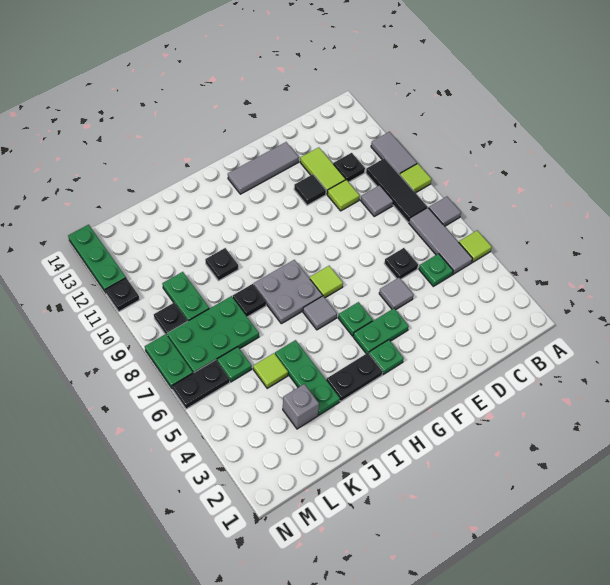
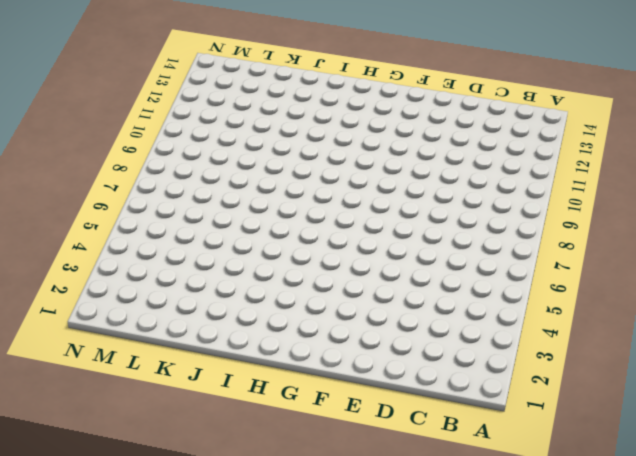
none -> lime 1x1 tile [459,230,492,262]
none -> grey 1x1 tile [429,197,461,226]
none -> lime 1x1 tile [400,164,432,193]
none -> grey 1x2 tile [371,132,417,175]

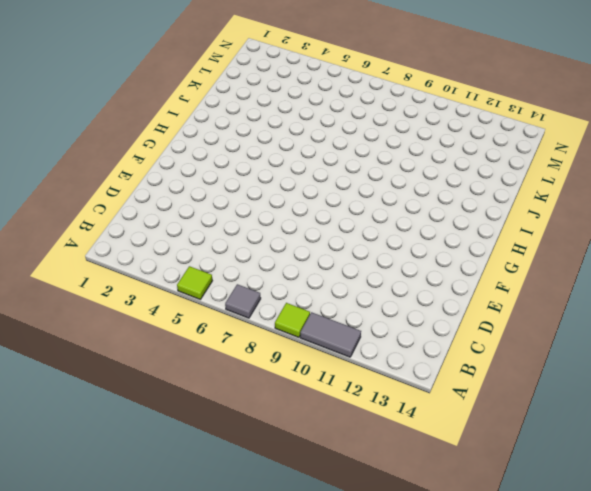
none -> grey 1x3 tile [409,208,473,274]
none -> black 1x3 tile [366,158,427,222]
none -> green 1x1 plate [419,254,453,286]
none -> grey 1x1 tile [361,185,393,216]

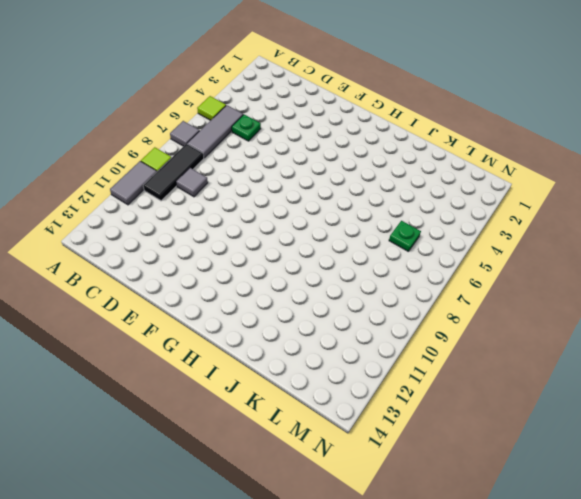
none -> black 1x1 plate [333,153,365,182]
none -> black 1x1 plate [384,248,418,279]
none -> lime 1x1 tile [327,180,360,211]
none -> lime 1x2 tile [300,147,346,194]

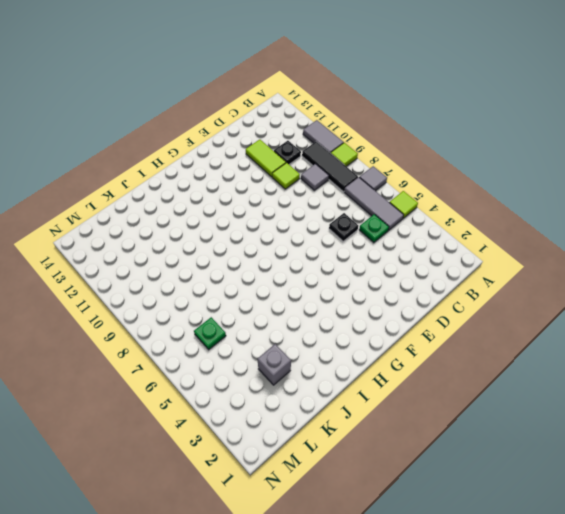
none -> grey 1x1 tile [379,278,413,310]
none -> black 1x1 tile [294,174,326,205]
none -> grey 1x3 tile [228,142,299,194]
none -> green 1x2 plate [353,308,409,354]

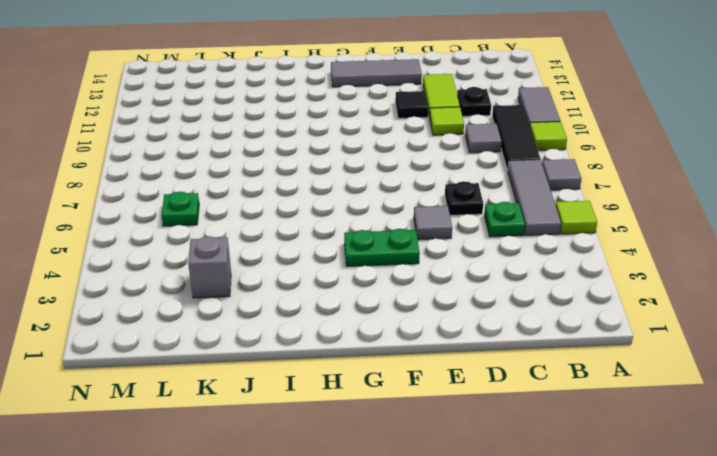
none -> green 1x1 plate [369,340,404,375]
none -> green 1x1 plate [338,302,373,336]
none -> lime 1x1 tile [310,266,343,298]
none -> black 1x2 plate [326,353,383,401]

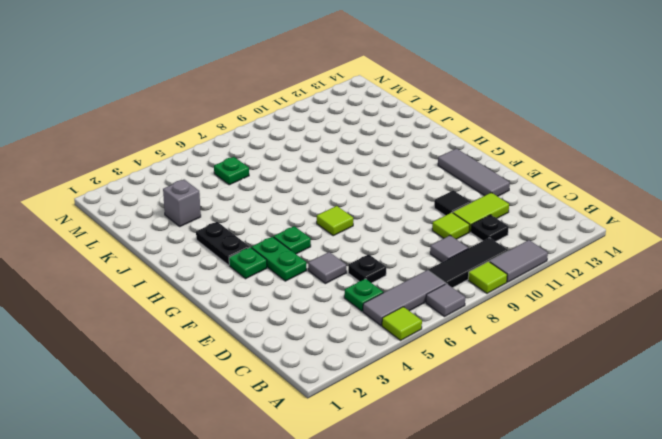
none -> grey 1x1 tile [303,296,337,330]
none -> grey 2x2 plate [254,260,322,324]
none -> green 1x3 plate [275,340,340,415]
none -> black 1x1 plate [233,284,266,317]

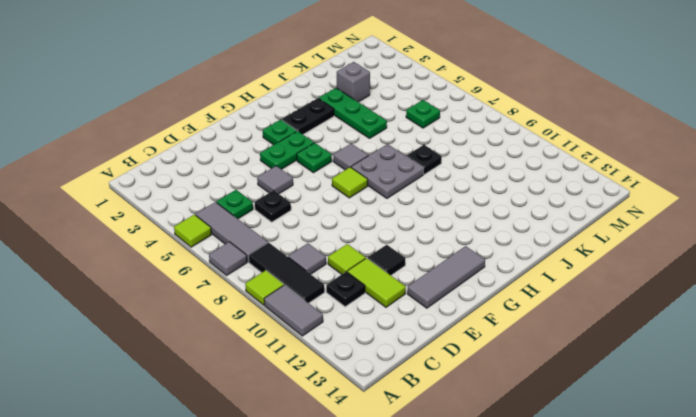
none -> black 1x1 plate [205,248,238,281]
none -> lime 1x1 tile [253,353,288,388]
none -> green 2x3 plate [167,296,259,373]
none -> green 1x2 plate [162,272,209,321]

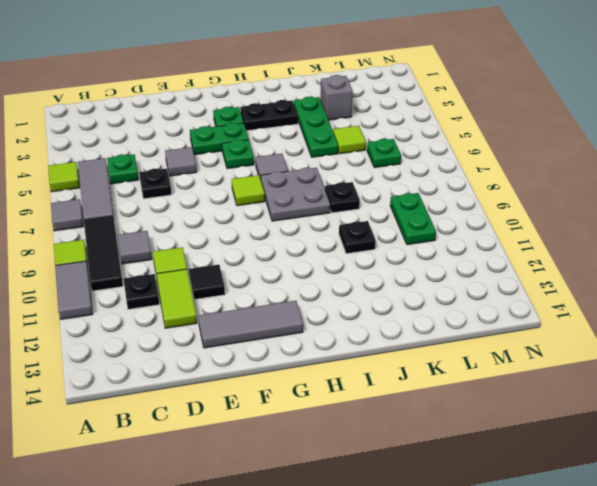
none -> green 2x3 plate [167,296,259,373]
none -> black 1x2 plate [172,360,230,409]
none -> black 1x1 plate [154,302,187,335]
none -> green 1x2 plate [145,334,193,388]

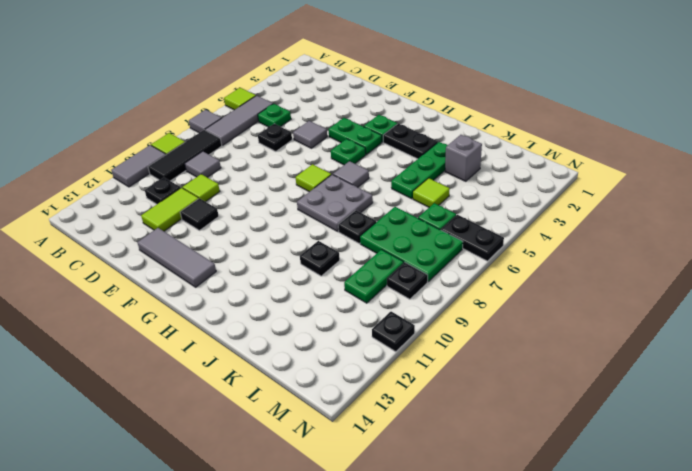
none -> green 1x2 plate [145,334,193,388]
none -> green 1x3 plate [68,225,126,293]

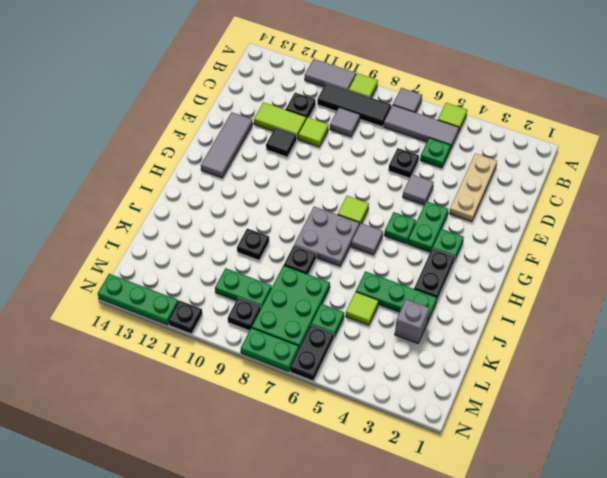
tan 1x3 plate [449,153,497,222] -> none

